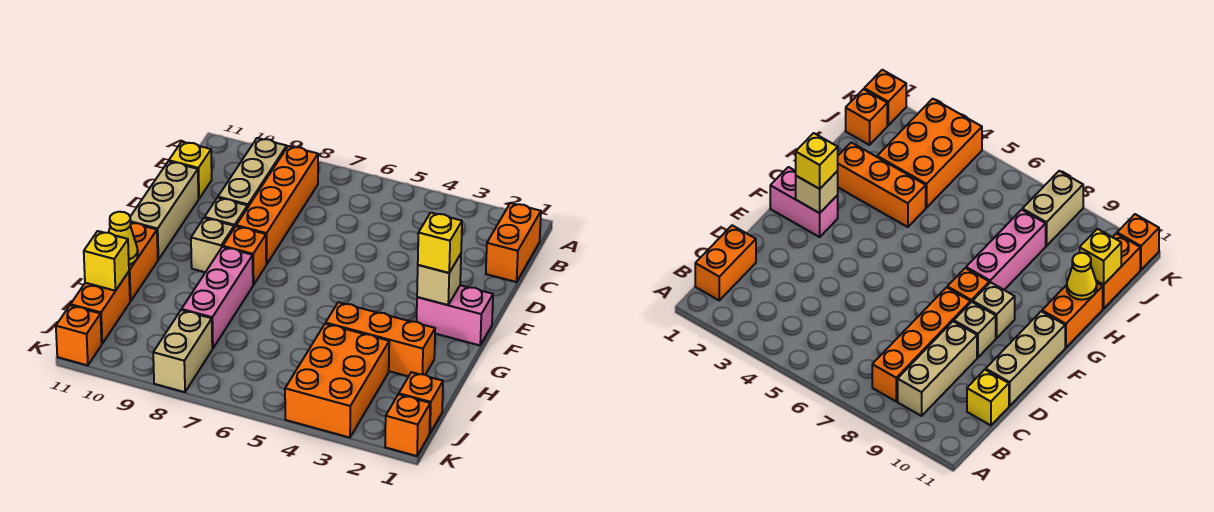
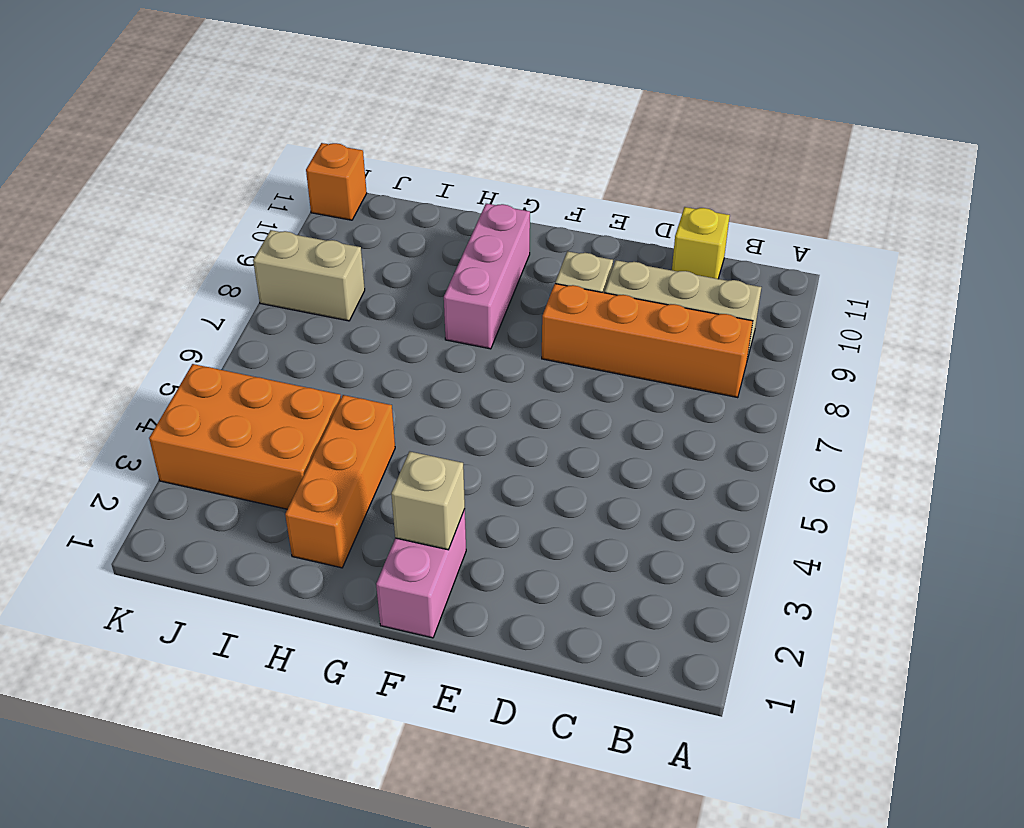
pink 1x3 brick [444,204,530,349] -> pink 1x3 brick turned to [182,247,253,349]
none -> orange 1x2 brick [486,203,541,282]
none -> tan 1x3 brick [130,161,198,260]
none -> orange 1x1 brick [223,226,266,285]

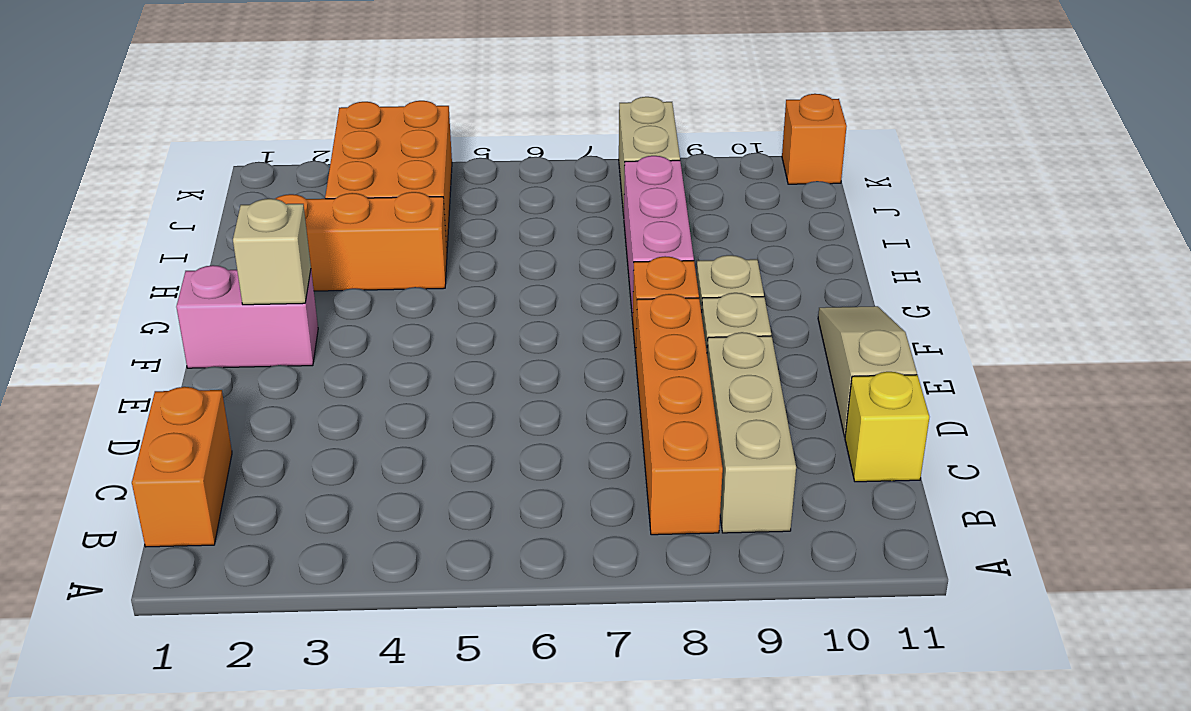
tan 1x3 slope [818,306,917,437] -> tan 1x3 brick [130,161,198,260]
none -> orange 1x2 brick [129,223,158,301]
none -> orange 1x2 brick [71,272,130,344]
none -> orange 1x1 brick [399,372,443,433]

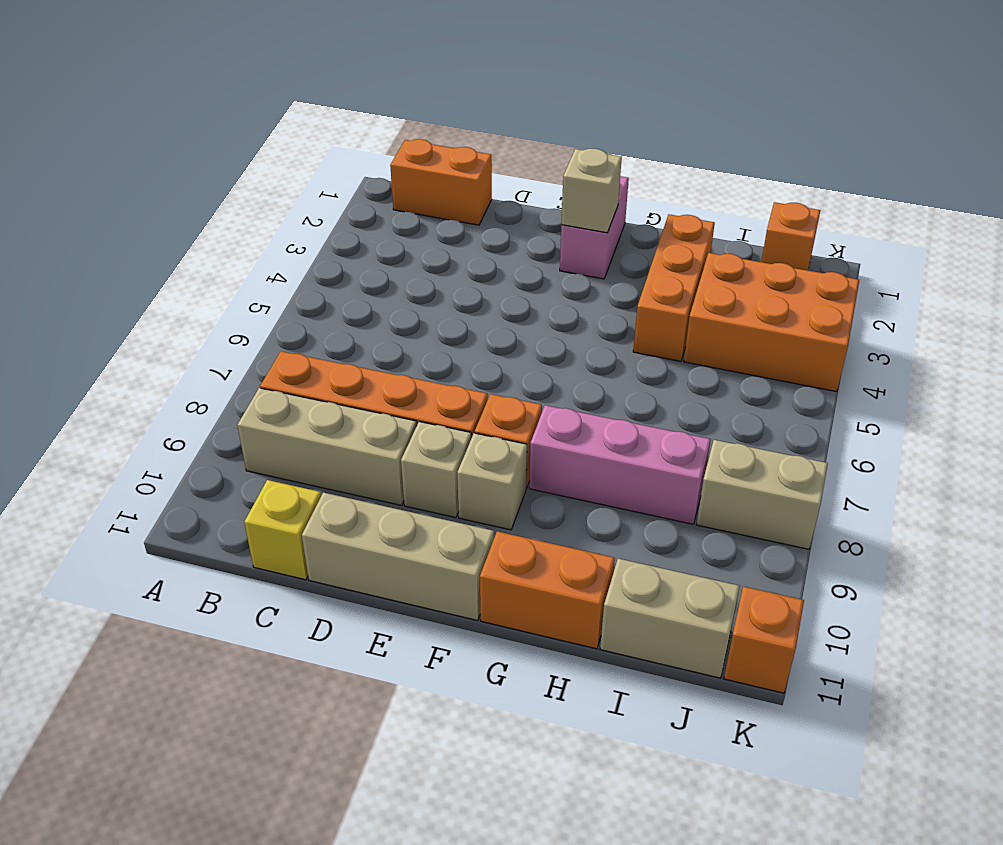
tan 1x2 brick [600,559,740,678] -> orange 1x2 brick [71,272,130,344]
none -> orange 1x1 brick [385,394,430,456]
none -> yellow 1x1 cone [109,212,138,265]
none -> yellow 1x1 brick [84,231,129,291]

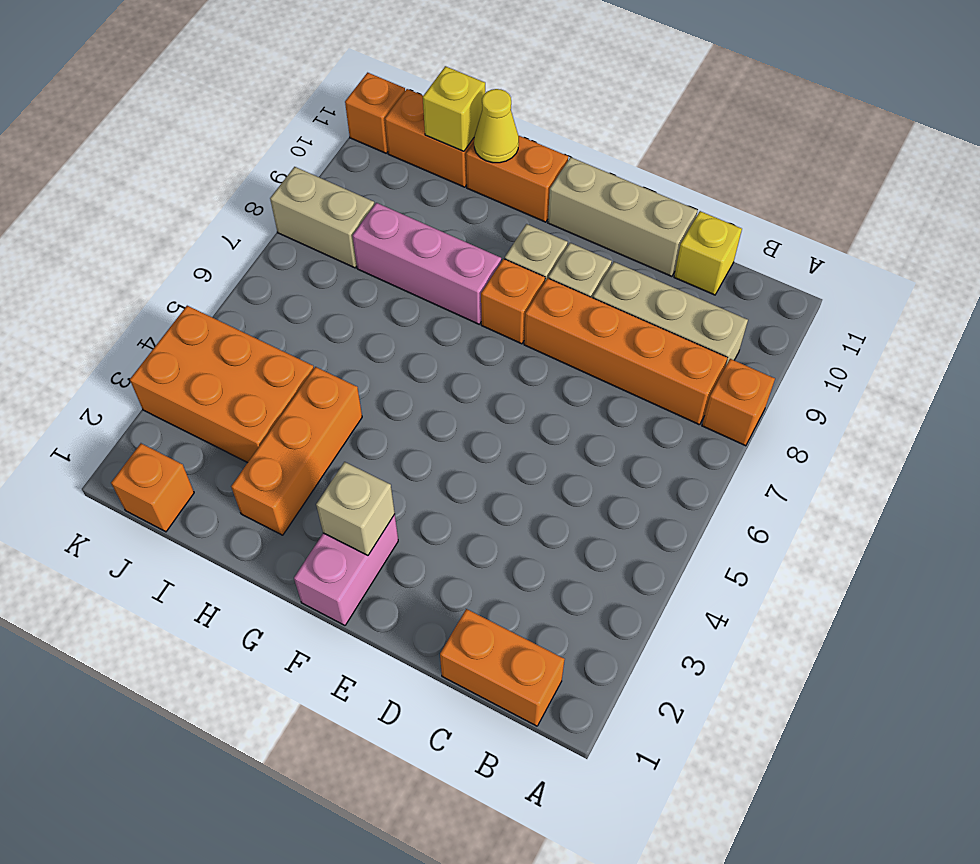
orange 1x1 brick [702,359,775,446] -> orange 1x1 brick moved to [385,394,430,456]
none -> yellow 1x1 brick [418,213,462,273]

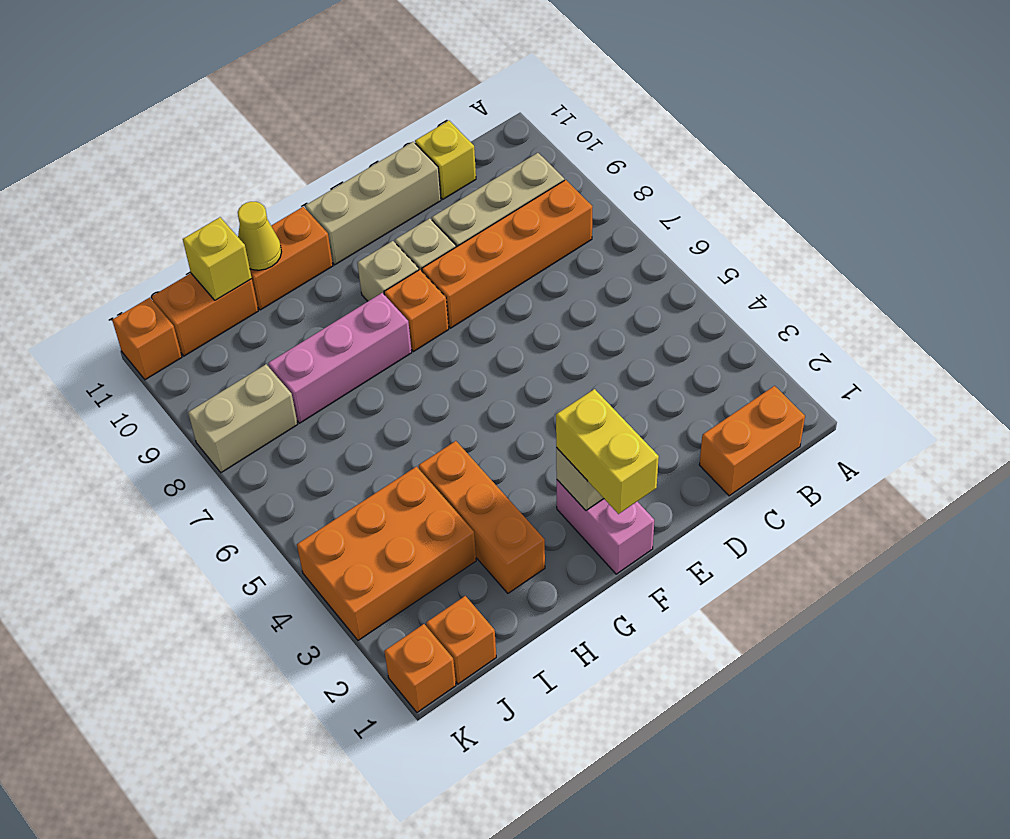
yellow 1x2 brick [556,389,659,514] -> yellow 1x1 brick [418,213,462,273]

